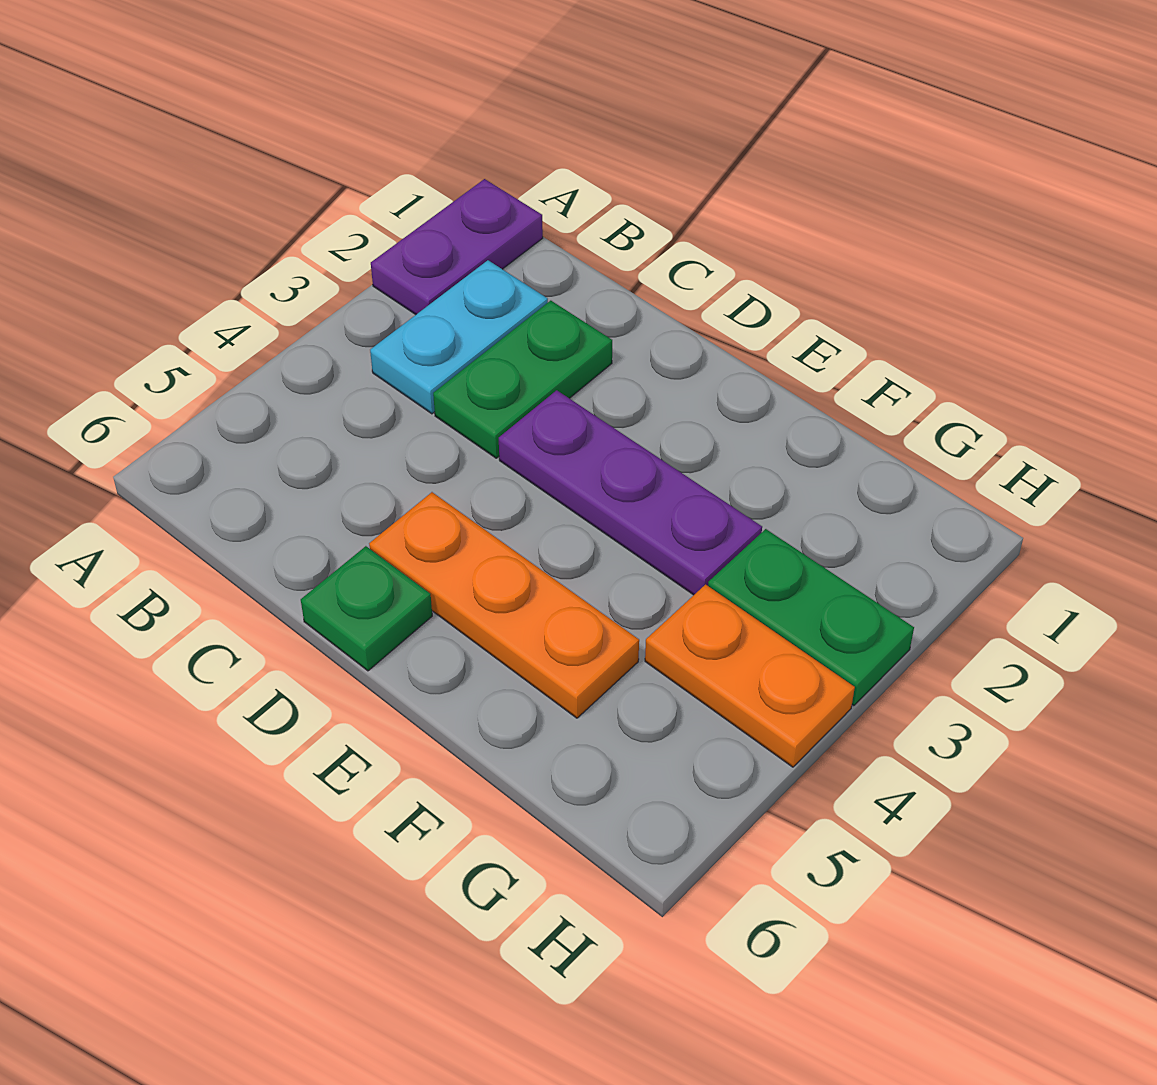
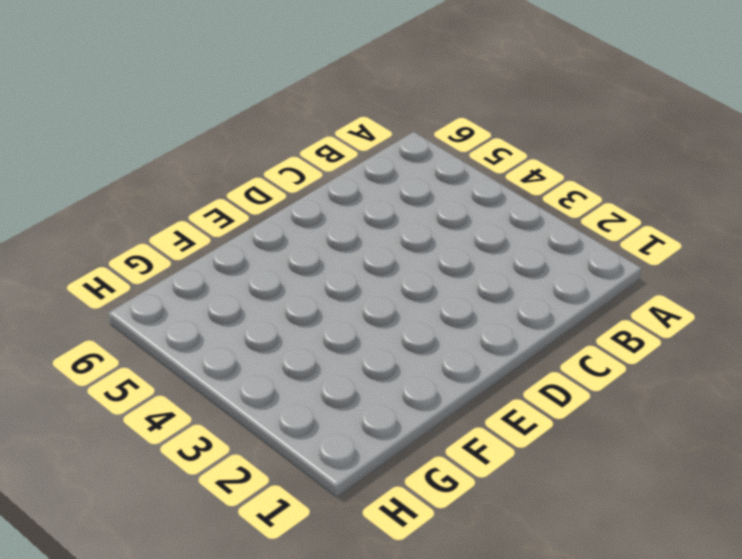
none -> purple 1x2 plate [371,179,543,315]
none -> cyan 1x2 plate [370,260,548,414]

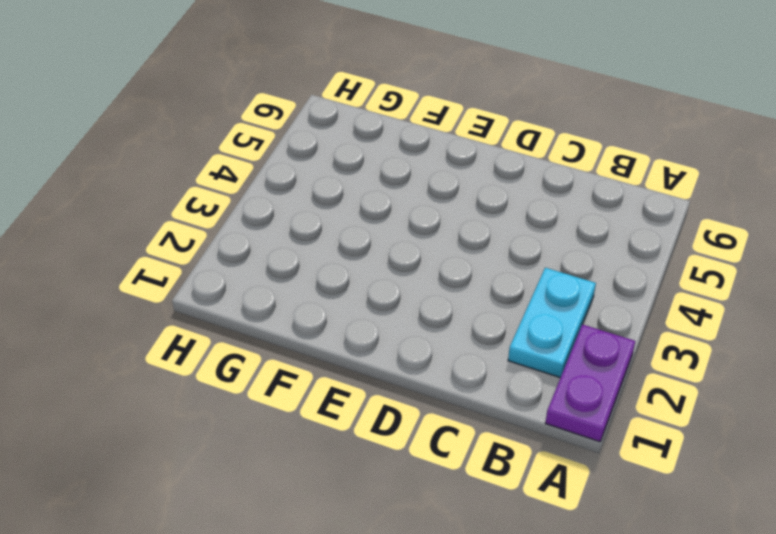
none -> green 1x2 plate [433,301,612,458]
none -> purple 1x3 plate [499,390,762,595]

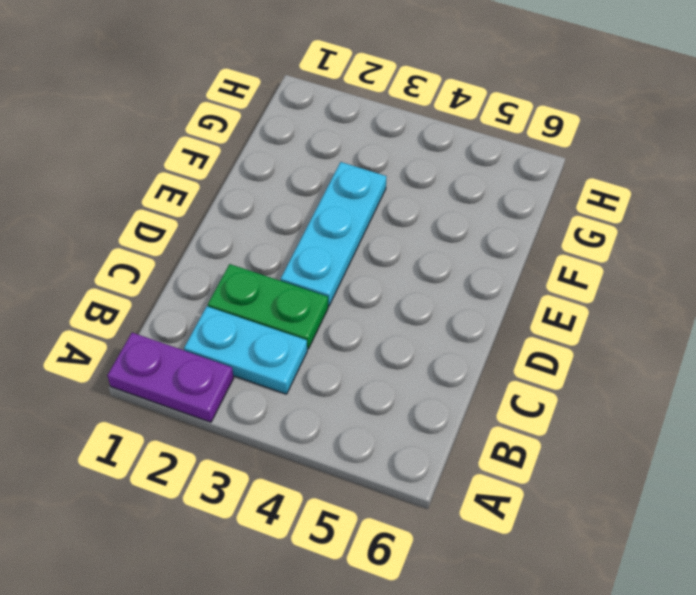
cyan 1x3 plate [281,162,386,306] -> purple 1x3 plate [499,390,762,595]
none -> orange 1x3 plate [369,492,639,718]
none -> green 1x1 plate [301,546,432,671]

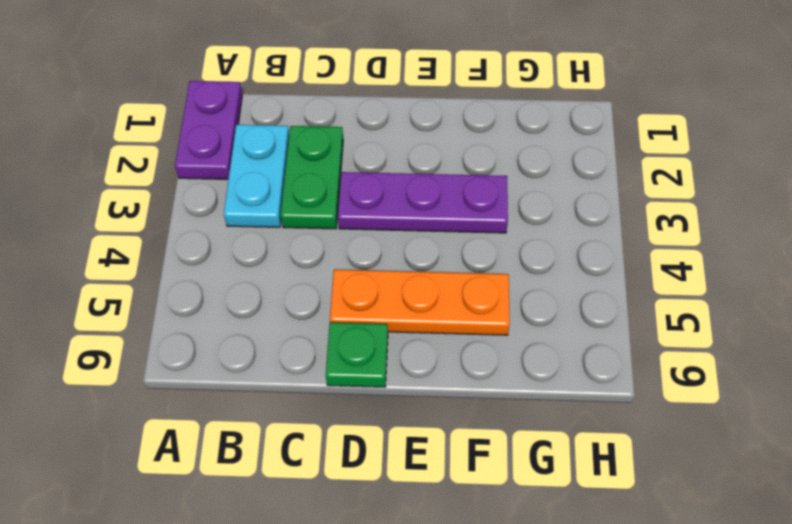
none -> green 1x2 plate [708,529,914,706]
none -> orange 1x2 plate [645,585,855,767]

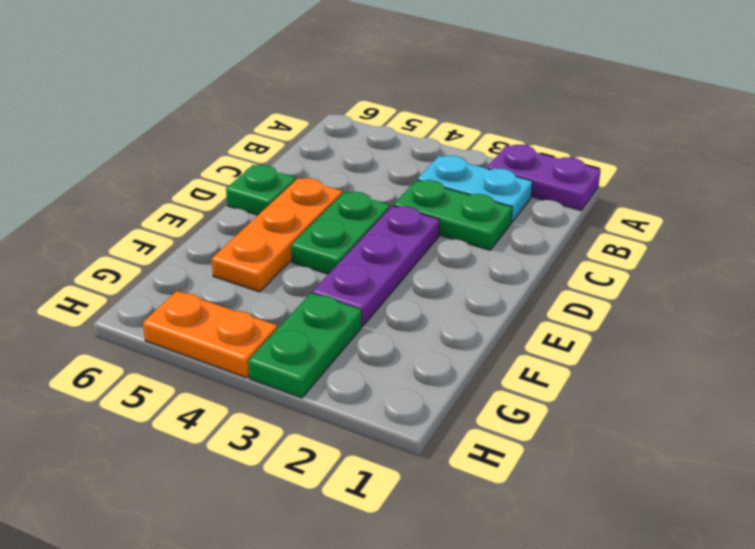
green 1x2 plate [291,192,390,274] -> none
orange 1x2 plate [143,291,277,378] -> orange 1x2 plate turned to [645,585,855,767]

